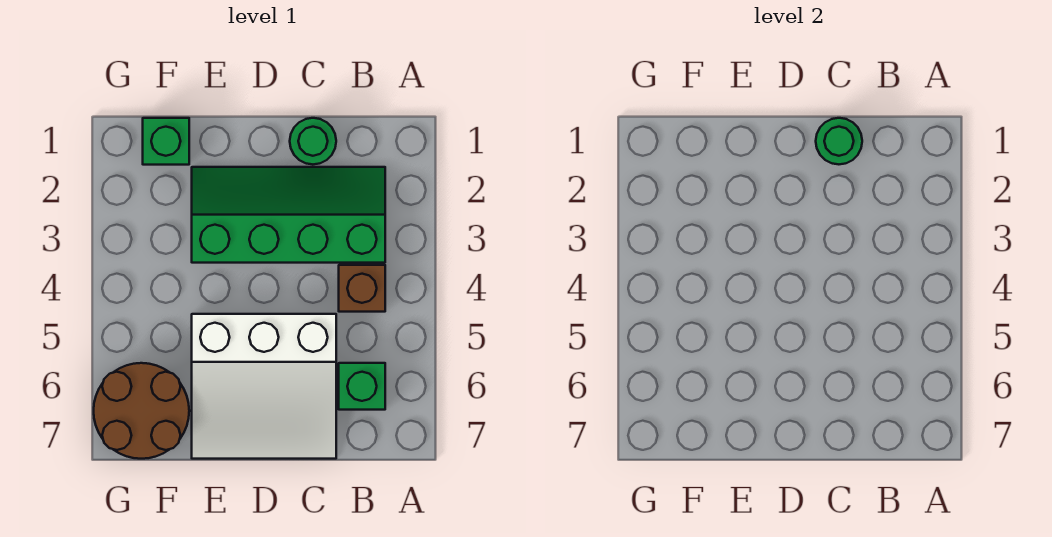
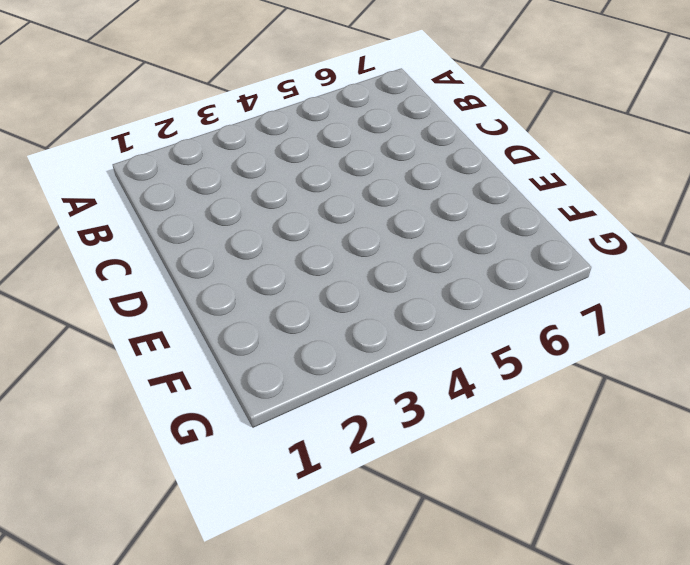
none -> green 2x4 slope [192,167,385,263]
none -> brown 1x1 brick [339,265,385,312]

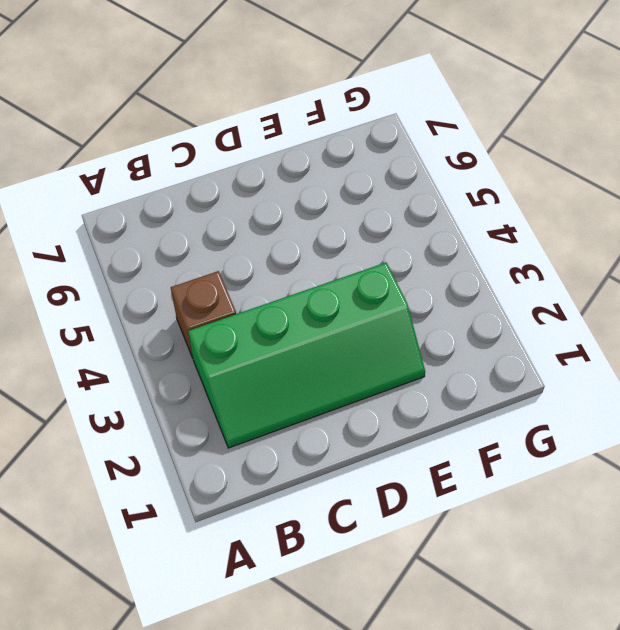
none -> green 1x1 brick [339,363,385,410]
none -> green 1x1 round brick [290,118,336,164]

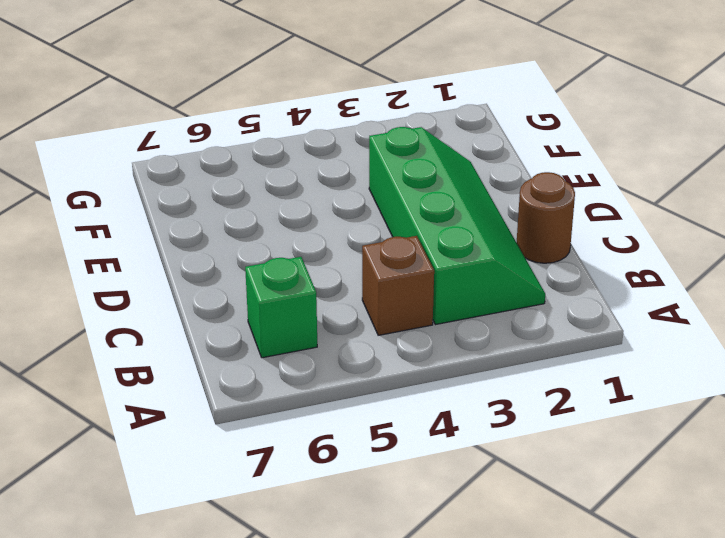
brown 1x1 round brick [517,172,575,263] -> green 1x1 round brick [290,118,336,164]
none -> white 3x3 slope [192,314,336,459]
none -> green 1x1 brick [143,118,189,165]

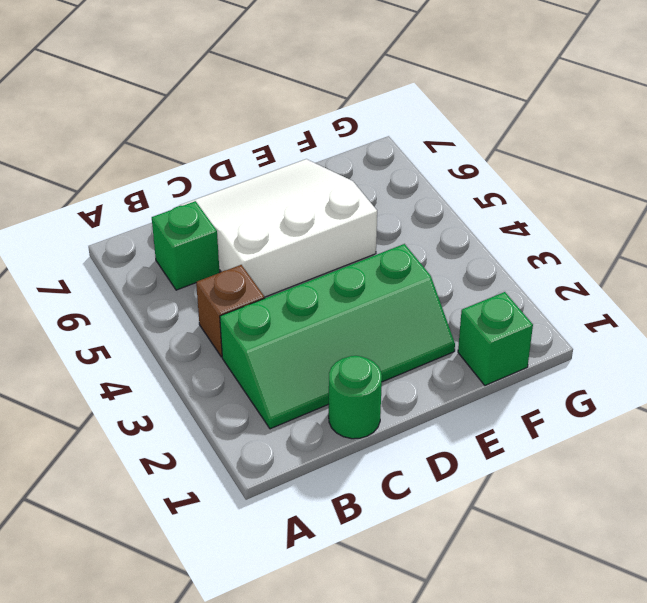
none -> brown 2x2 round brick [94,363,189,459]
none -> green 1x1 round brick [816,118,862,164]

